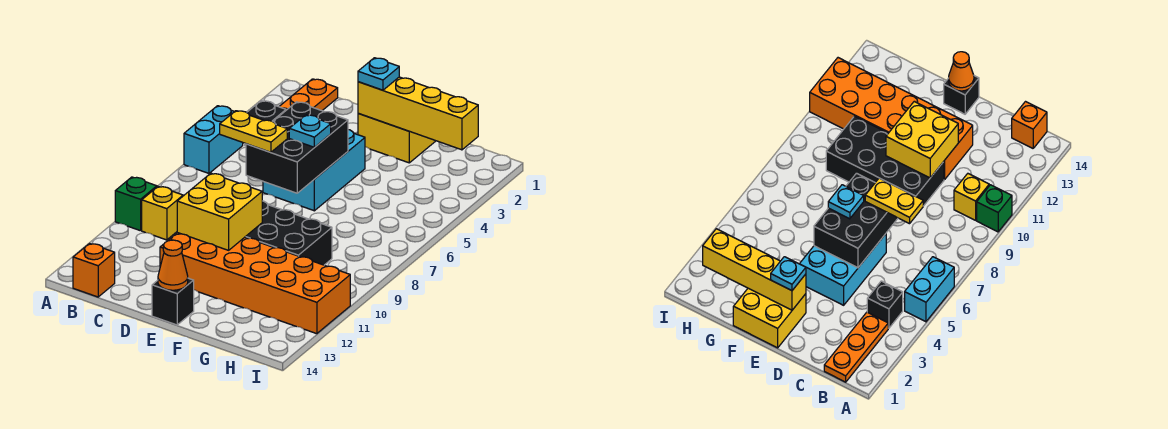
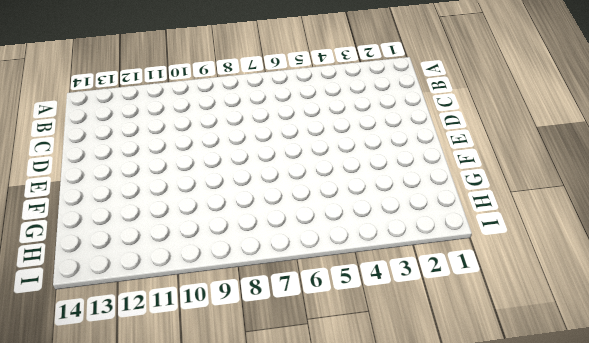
none -> cyan 1x2 brick [184,106,243,173]
none -> green 1x1 brick [115,177,157,231]
none -> orange 1x3 plate [279,79,338,111]

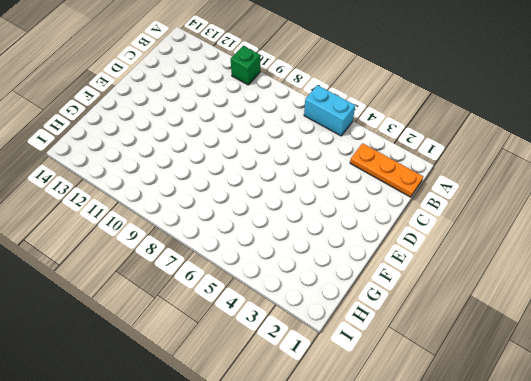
none -> black 1x1 brick [245,101,286,146]
none -> yellow 1x1 brick [142,186,183,240]
none -> orange 1x1 brick [73,244,115,297]

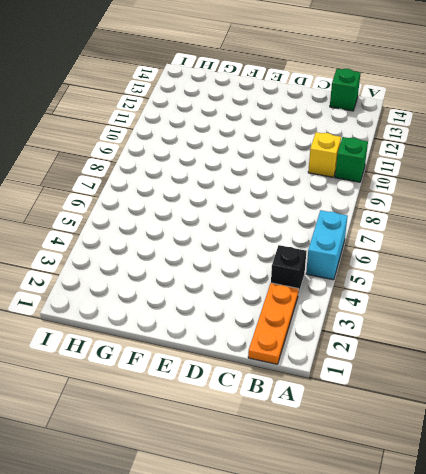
green 1x1 brick [330,69,361,111] -> orange 1x1 brick [73,244,115,297]
none -> cyan 2x3 brick [263,130,365,211]
none -> black 2x4 brick [246,201,332,265]
none -> orange 2x6 brick [160,233,350,334]

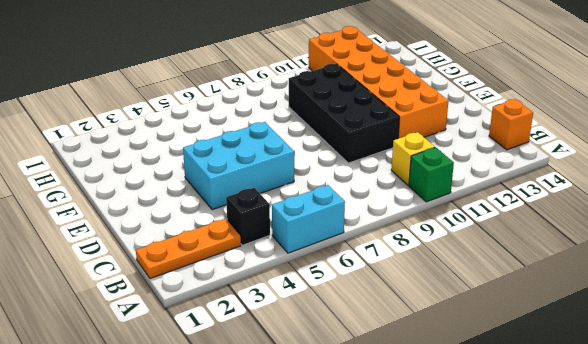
none -> yellow 2x2 brick [358,113,435,163]
none -> black 1x1 brick [152,278,194,325]
none -> black 2x3 brick [246,102,348,193]

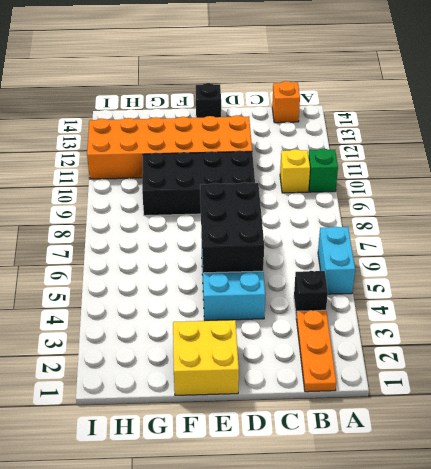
none -> yellow 2x2 brick [177,173,262,250]
none -> yellow 1x4 brick [358,77,478,150]
none -> orange 1x1 cone [158,240,188,290]

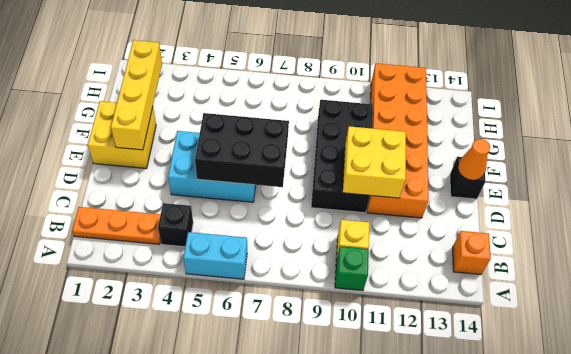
none -> yellow 1x2 plate [220,111,287,152]
none -> cyan 1x1 plate [358,58,399,90]
none -> cyan 1x1 plate [289,115,331,147]

